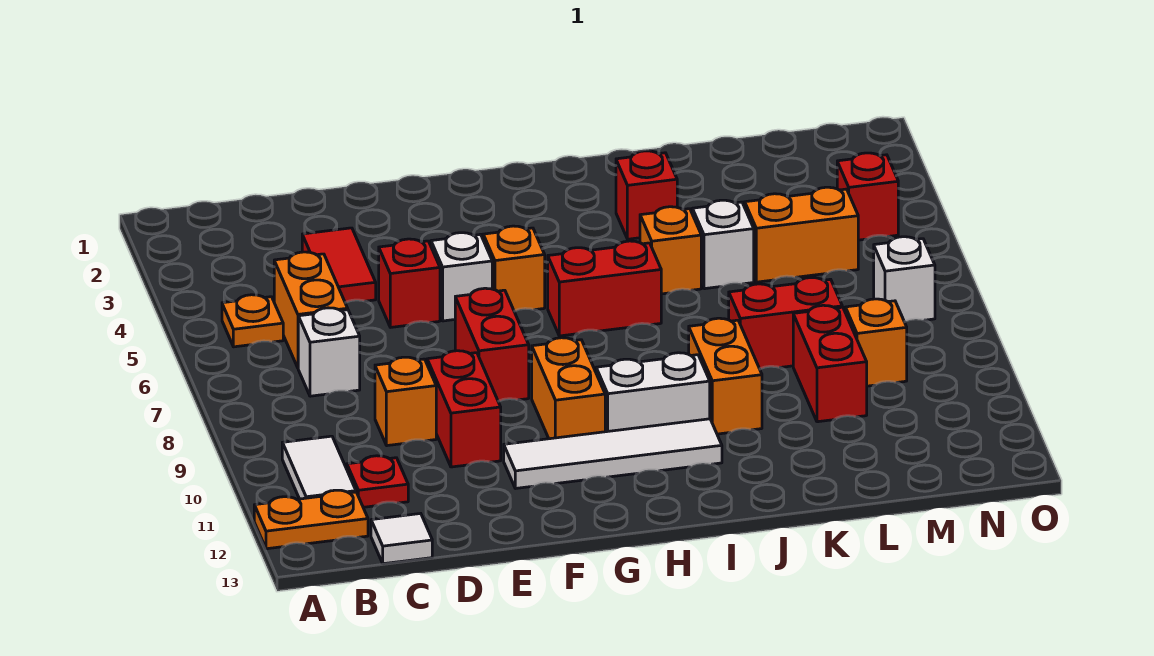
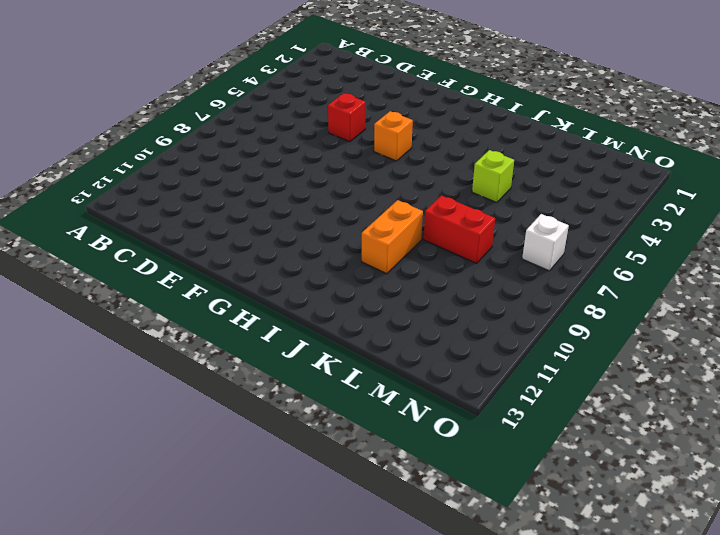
lime 1x1 brick [472,150,514,203] -> white 1x1 brick [692,200,754,289]
none -> orange 1x2 plate [254,490,368,549]
none -> orange 1x1 plate [222,295,283,347]
none -> white 1x2 tile [282,436,356,499]

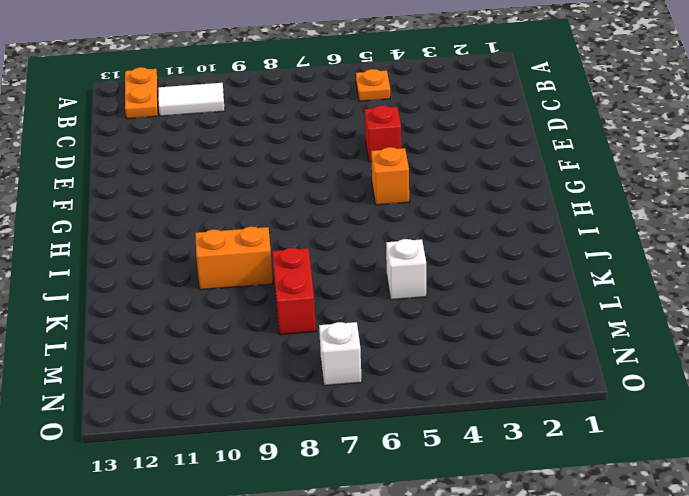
none -> orange 1x2 brick [274,252,348,368]
none -> white 1x1 brick [298,308,360,396]
none -> red 1x1 plate [347,456,408,507]

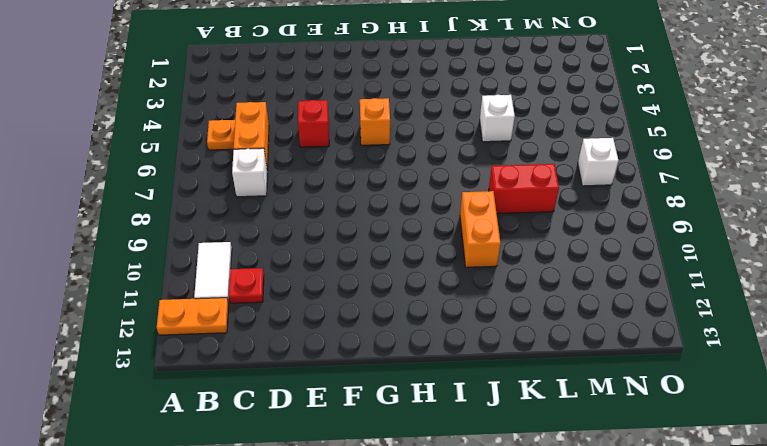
none -> white 1x1 tile [371,514,432,564]
none -> red 1x2 tile [302,228,376,303]
none -> orange 1x1 brick [375,357,436,446]

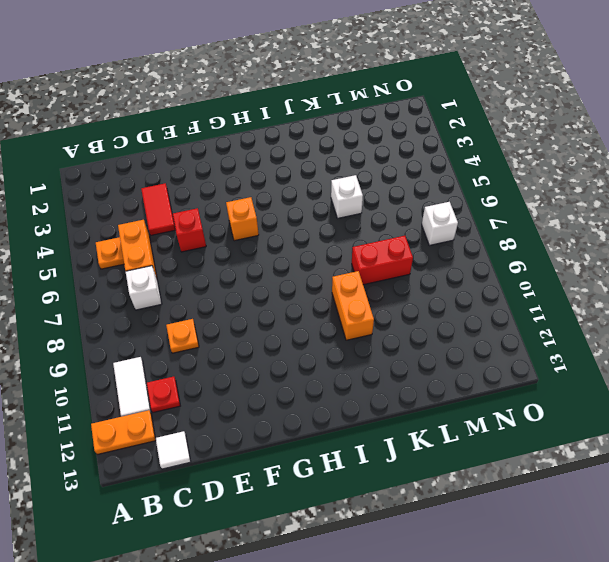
orange 1x1 plate [166,319,199,353] -> orange 1x1 brick [375,357,436,446]
none -> red 1x2 brick [427,351,501,467]
none -> white 1x1 brick [431,233,492,321]
none -> red 1x2 brick [455,288,529,401]

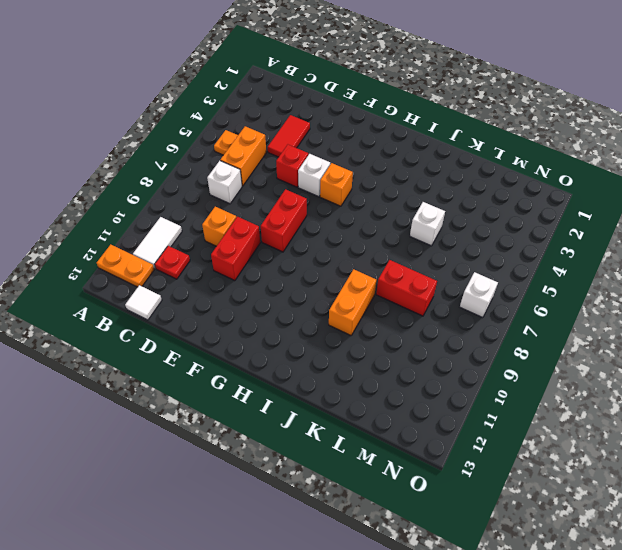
none -> white 1x4 tile [504,419,722,488]
none -> orange 1x2 brick [532,338,605,439]
none -> red 1x2 brick [548,241,661,336]

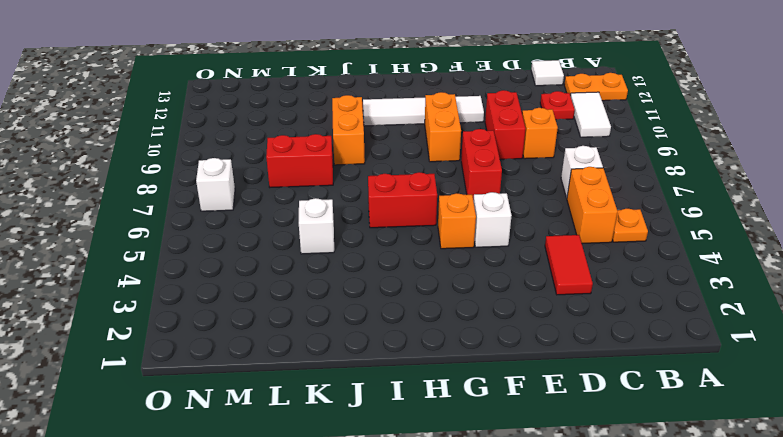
none -> red 1x1 brick [379,239,440,327]
none -> white 1x2 brick [596,353,710,432]
none -> red 1x1 brick [616,151,677,239]

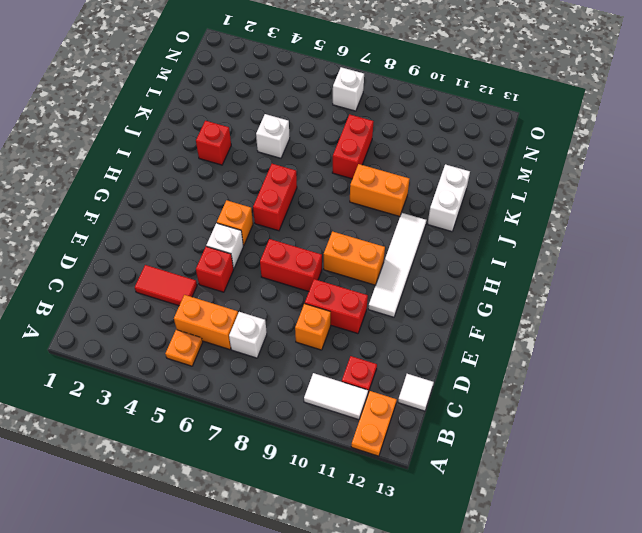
white 1x2 brick [428,164,470,232] -> white 1x2 brick moved to [596,353,710,432]
none -> orange 1x1 brick [640,207,701,294]
none -> orange 1x2 brick [745,187,858,282]
none -> red 1x2 brick [793,305,867,422]

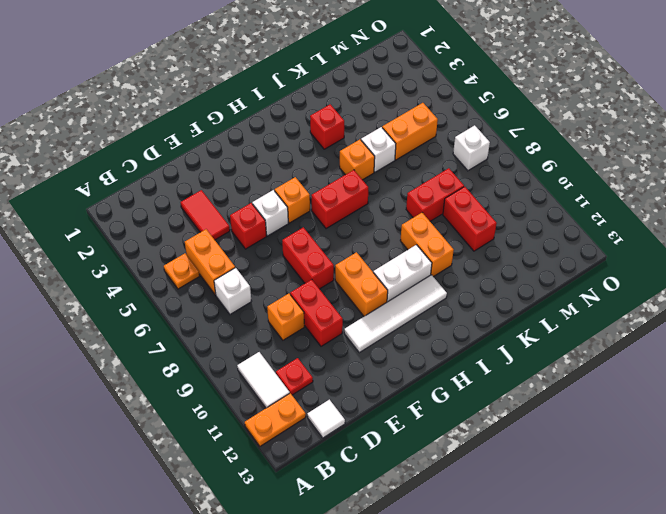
none -> orange 1x1 brick [845,299,907,386]
none -> red 1x1 brick [837,153,898,240]

